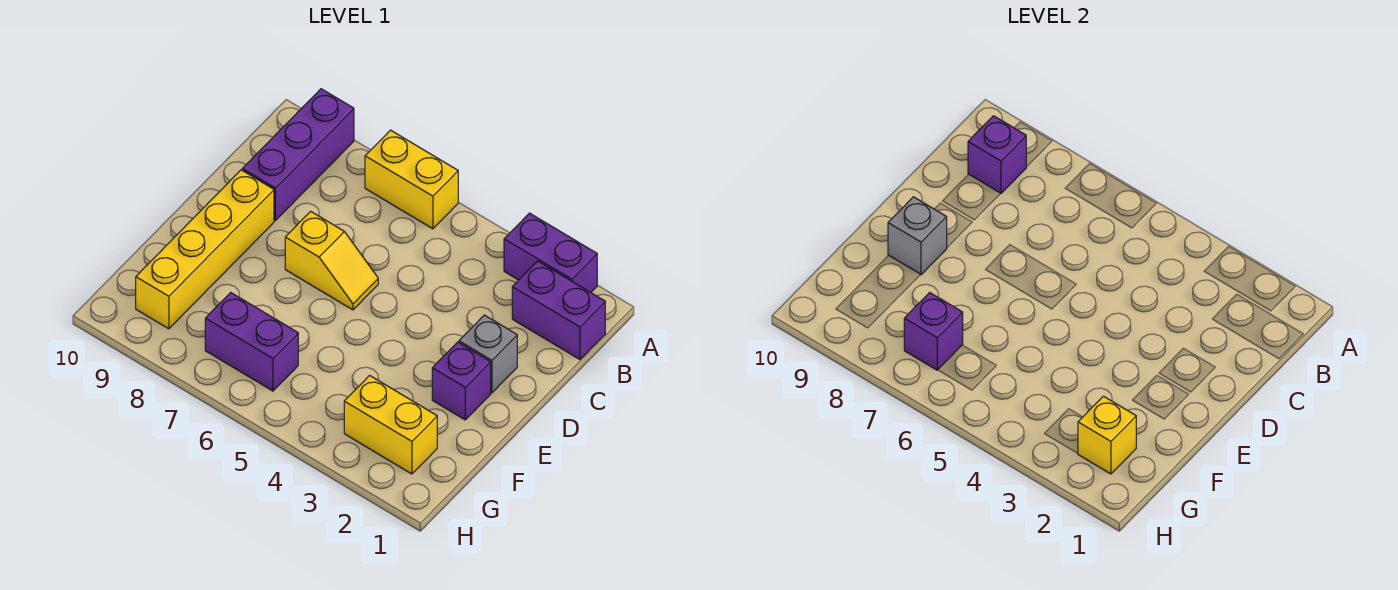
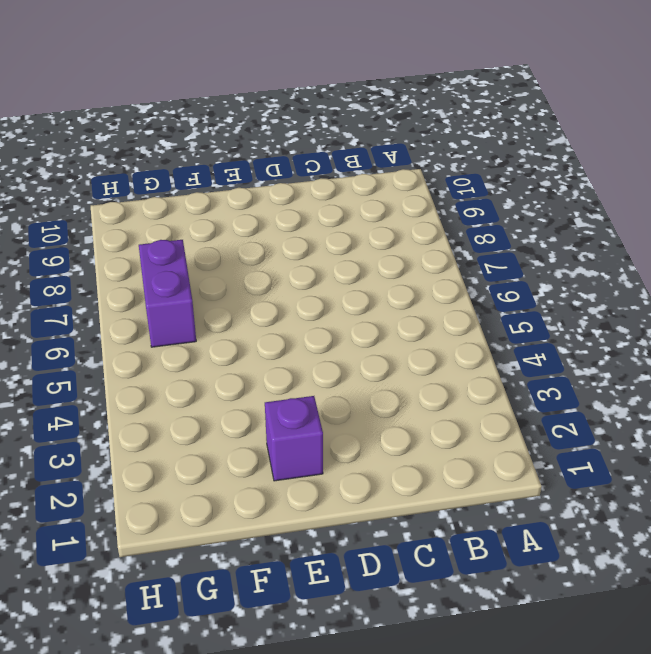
none -> purple 1x2 brick [504,213,597,292]
none -> yellow 1x2 brick [365,130,458,229]
none -> purple 1x3 brick [242,89,354,220]

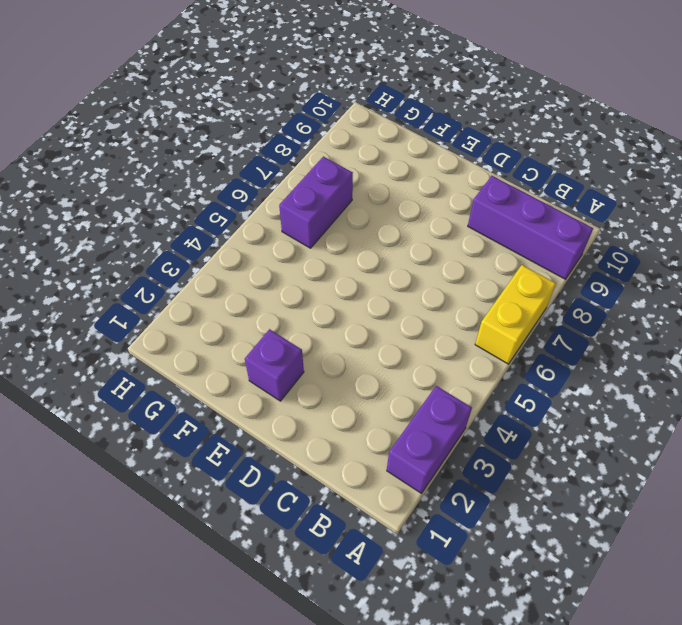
none -> purple 1x2 brick [512,261,605,359]
none -> grey 1x1 brick [459,315,517,393]
none -> yellow 1x2 slope [285,211,378,310]

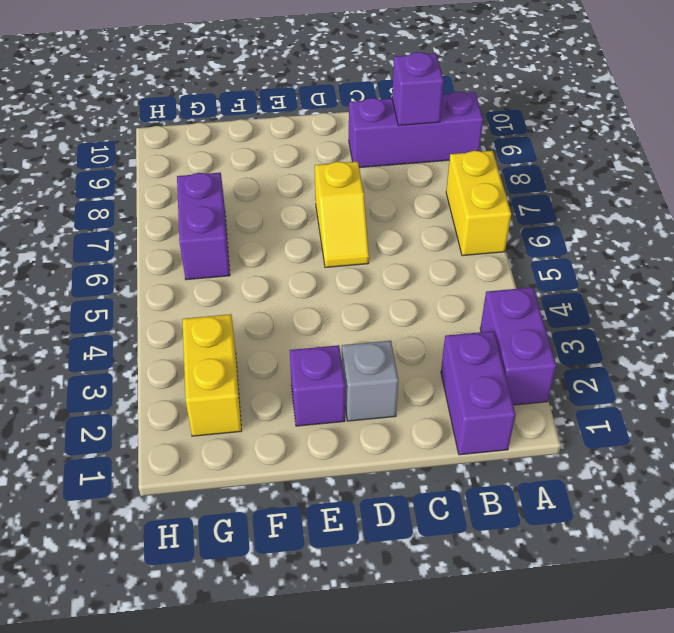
none -> yellow 1x4 brick [136,170,274,329]
none -> grey 1x1 brick [888,197,947,275]
none -> yellow 1x1 brick [1078,396,1136,474]

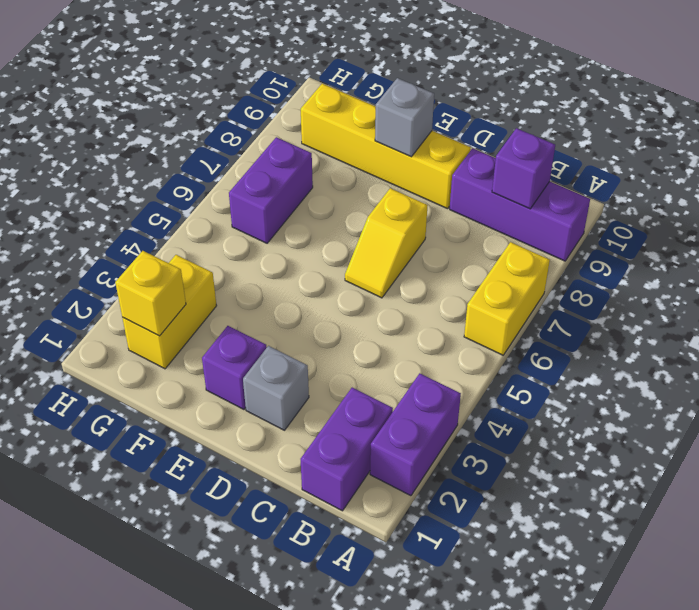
none -> purple 1x1 brick [904,293,963,370]

